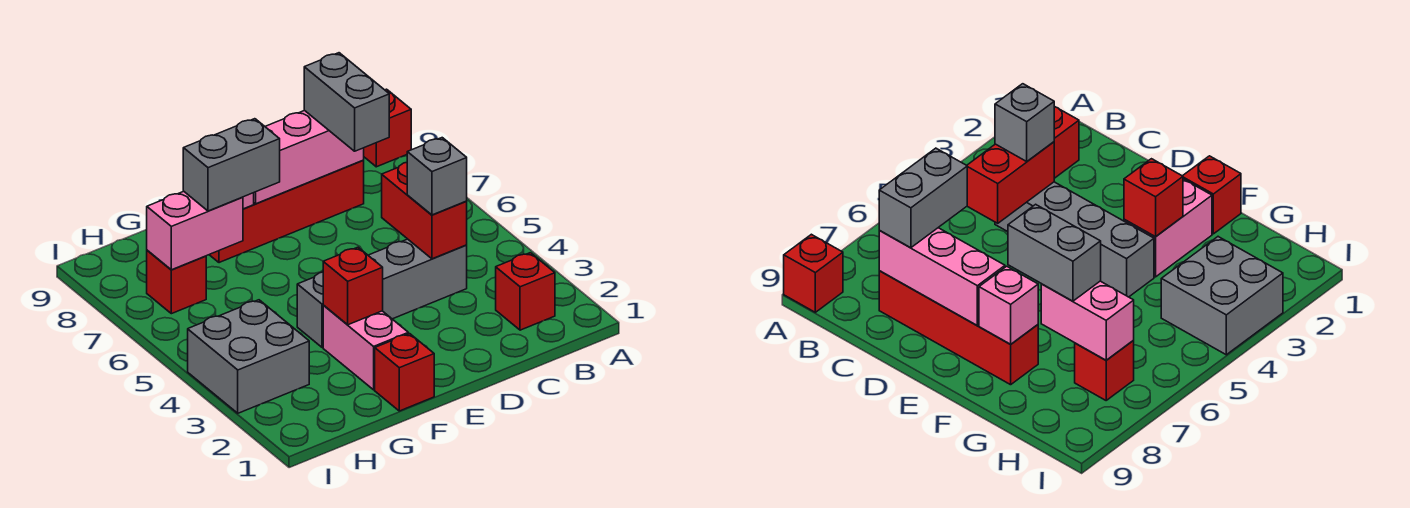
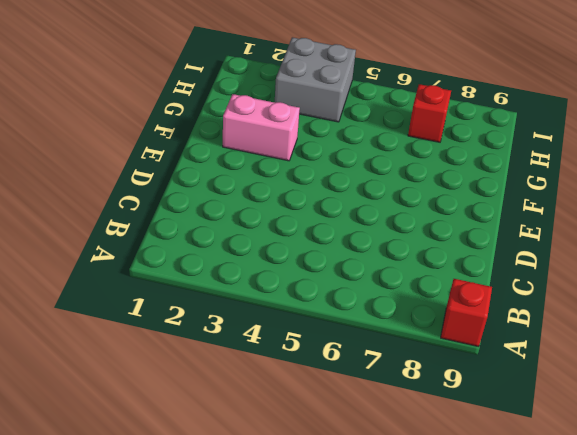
none -> red 1x1 brick [496,253,555,330]
none -> grey 1x4 brick [297,239,467,347]
none -> red 1x4 brick [209,160,364,263]

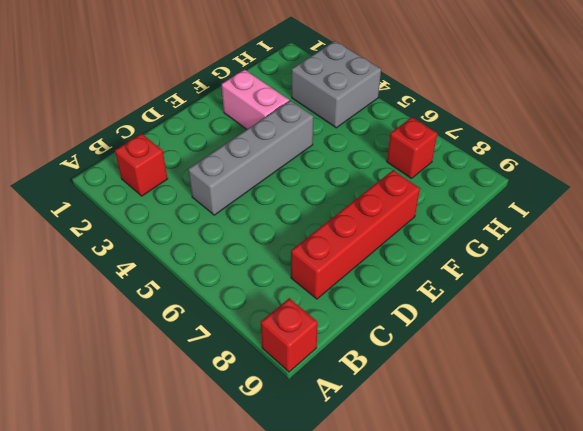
none -> red 1x1 brick [375,334,434,411]
none -> red 1x2 brick [382,162,467,259]
none -> pink 1x3 brick [254,110,364,204]

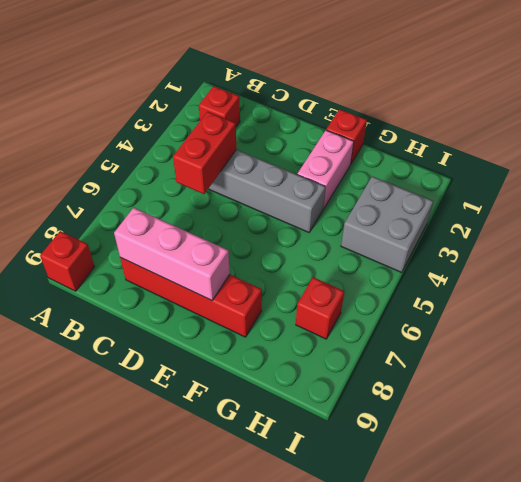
none -> red 1x1 brick [323,247,383,325]
none -> pink 1x1 brick [979,266,1038,344]
none -> pink 1x2 brick [147,191,243,270]

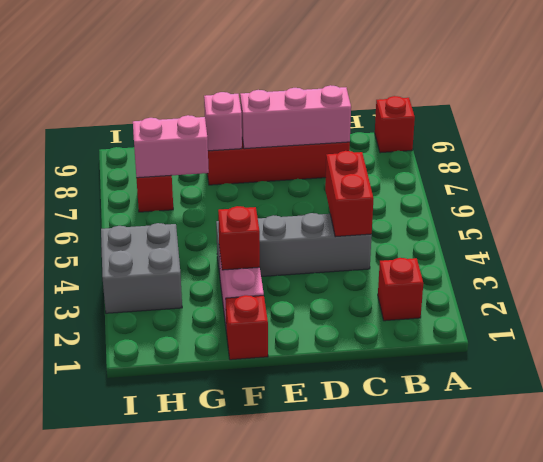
none -> grey 1x1 brick [407,138,467,215]
none -> grey 1x2 brick [304,53,389,151]
none -> grey 1x2 brick [183,119,280,211]

